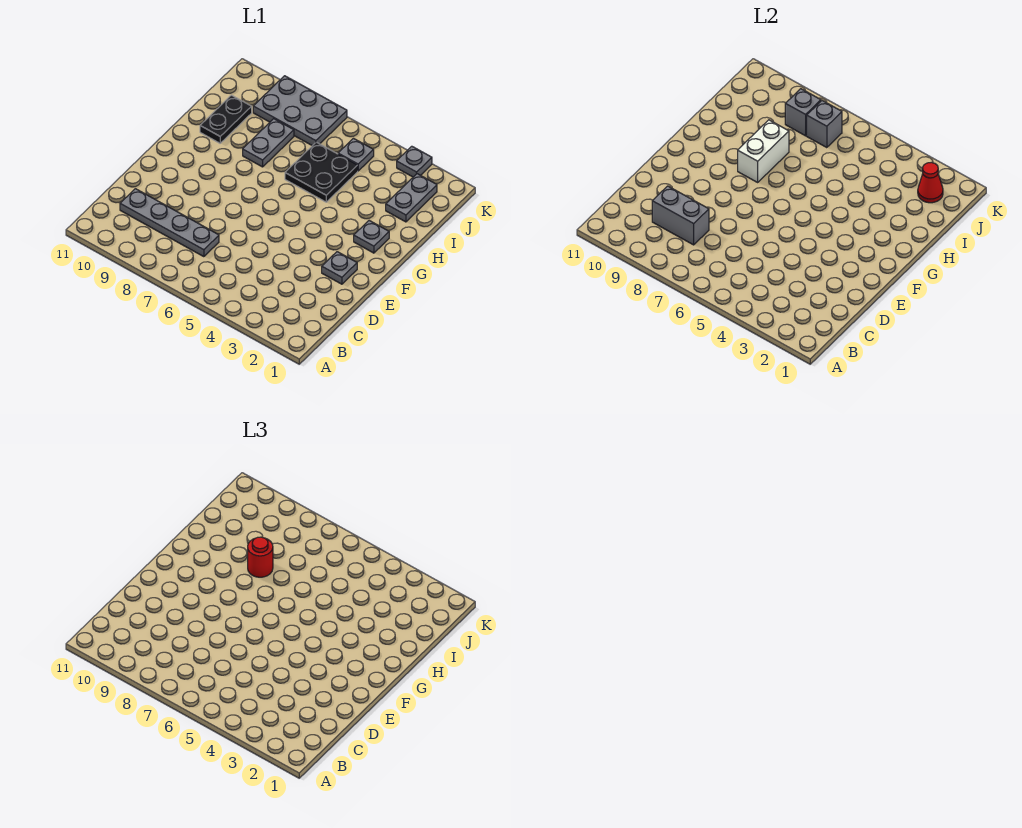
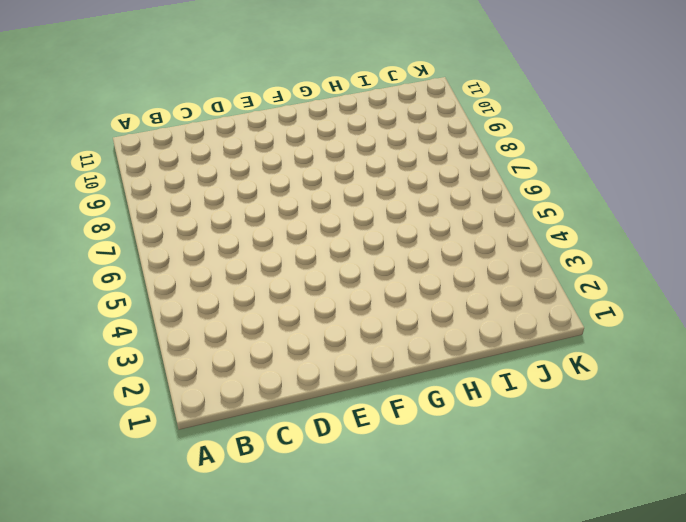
none -> grey 1x4 plate [120,189,219,257]
none -> grey 1x1 plate [322,252,357,284]
none -> grey 1x1 plate [354,221,389,253]

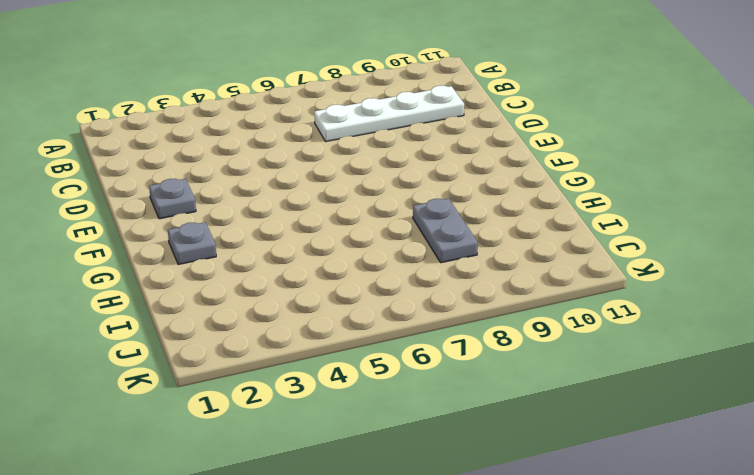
white 1x4 plate [314,86,464,142] -> grey 1x4 plate [120,189,219,257]
none -> black 2x2 plate [285,142,358,202]
none -> black 1x2 plate [200,95,252,143]
none -> grey 1x2 plate [386,174,437,222]

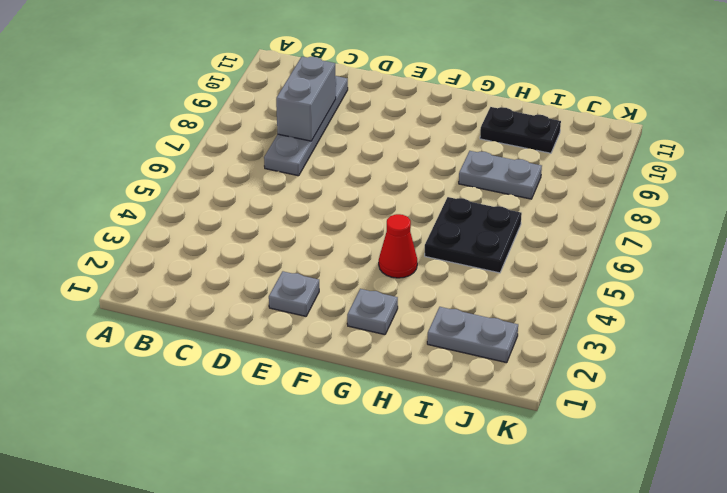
red 1x1 cone [379,214,417,278] -> red 1x1 cone moved to [918,162,943,203]
none -> grey 1x1 plate [338,138,374,171]
none -> grey 2x3 plate [253,76,347,146]
none -> grey 1x1 plate [397,146,432,177]

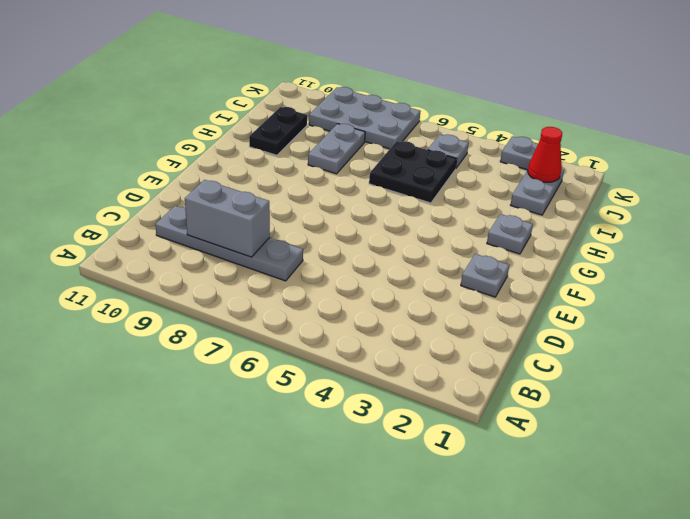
none -> white 1x2 brick [738,120,789,182]
none -> grey 1x1 brick [807,101,842,148]
none -> grey 1x1 brick [785,89,821,136]

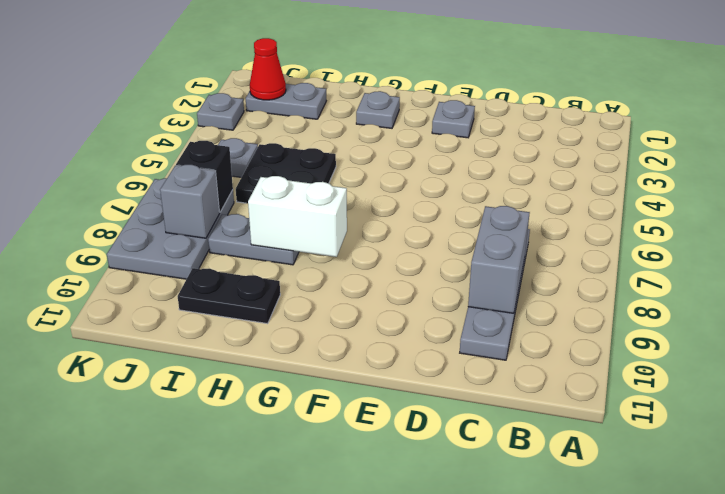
black 1x1 brick [176,141,233,212] -> grey 1x1 brick [807,101,842,148]
none -> red 1x1 round brick [248,537,273,577]

